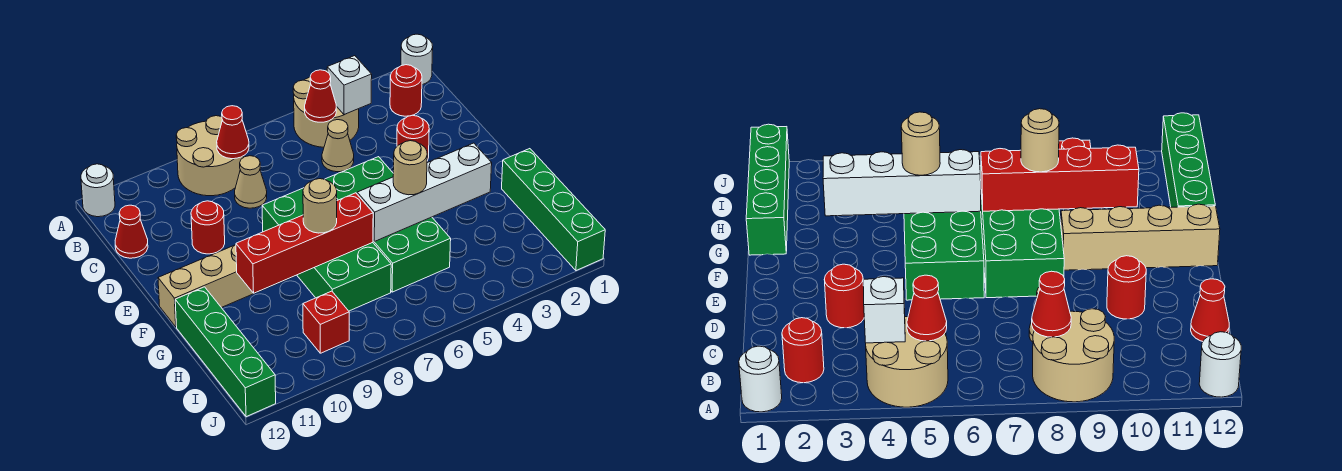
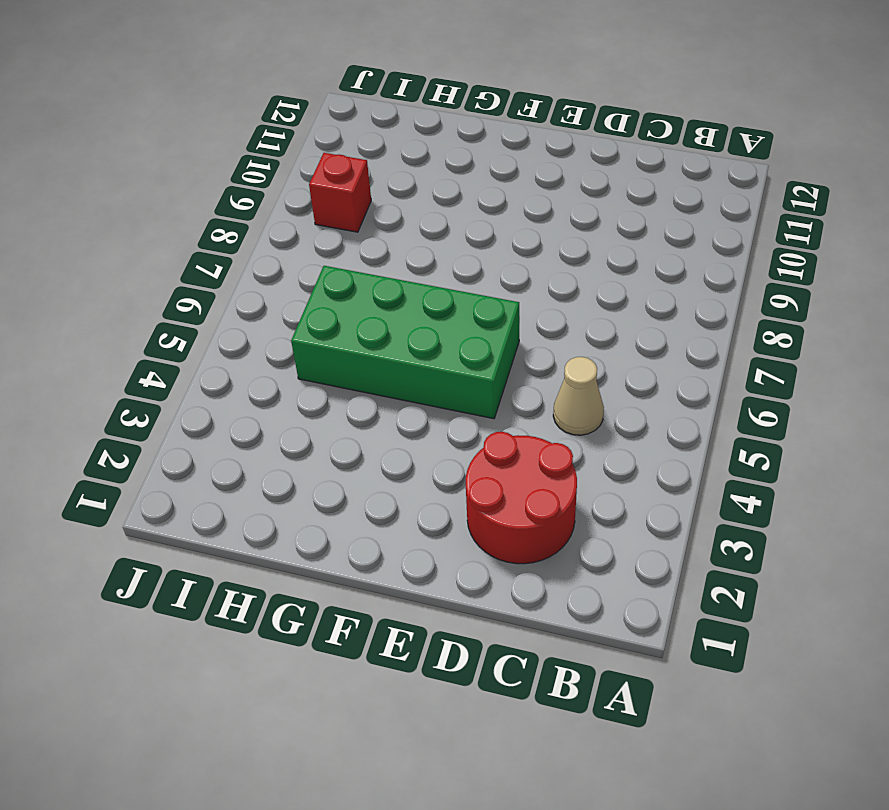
red 2x2 round brick [466,432,577,564] -> red 1x1 round brick [397,115,429,161]
none -> white 1x1 round brick [401,34,433,85]
none -> tan 2x2 round brick [293,70,359,147]
none -> tan 2x2 round brick [176,116,243,196]

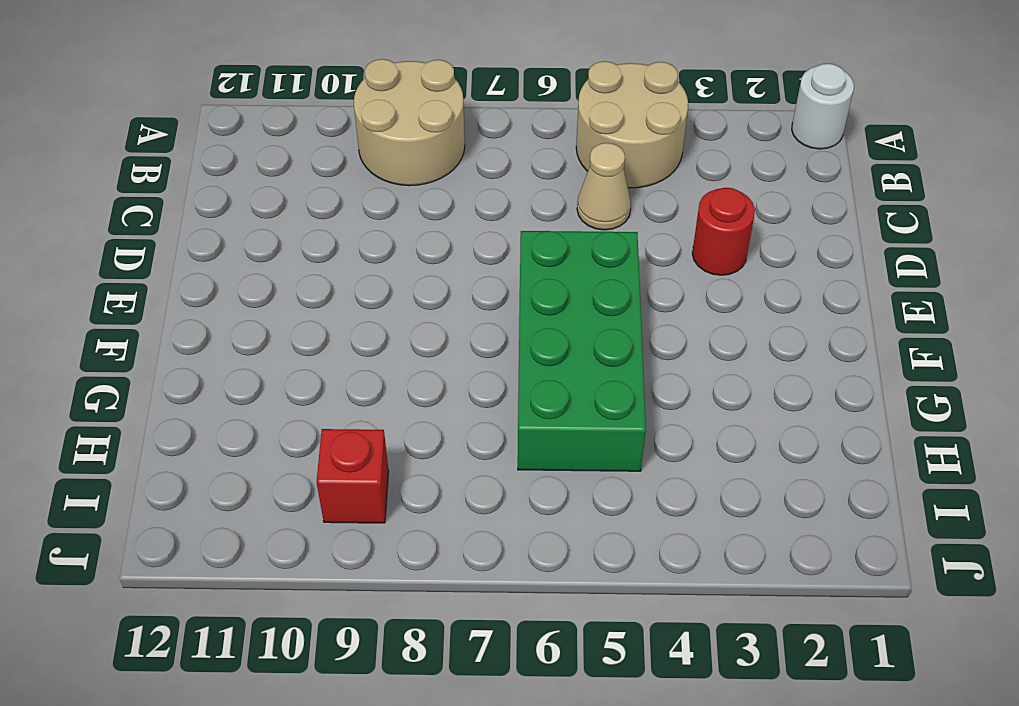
none -> white 1x1 round brick [81,164,115,217]
none -> red 1x1 round brick [390,65,422,116]
none -> tan 1x1 cone [235,156,267,208]

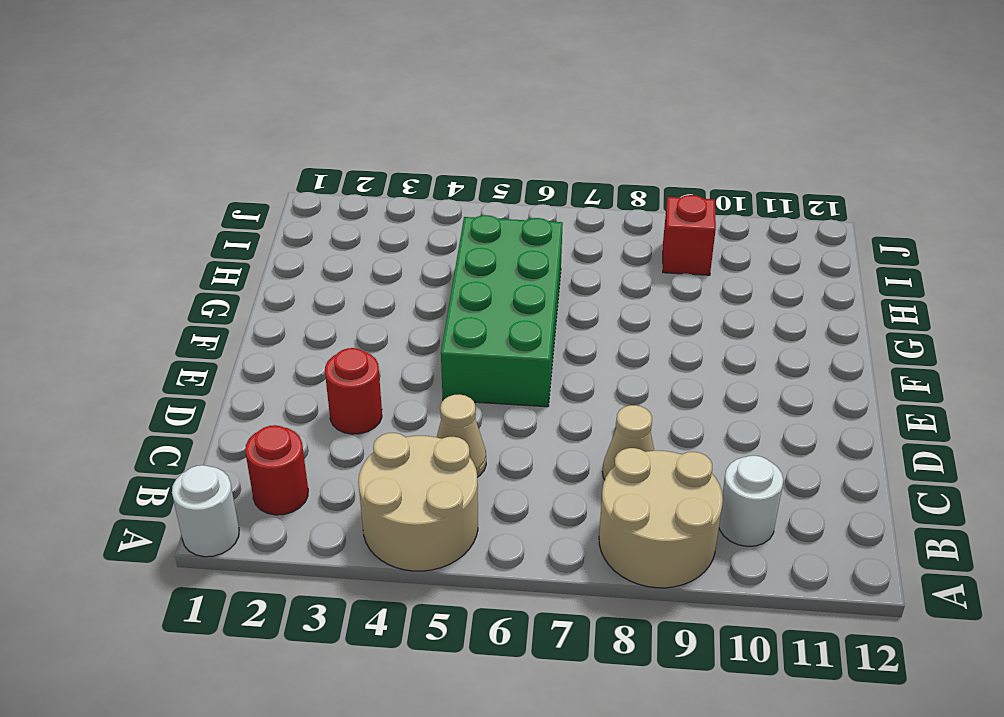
white 1x1 round brick [719,456,783,546] -> white 1x1 round brick moved to [81,164,115,217]
none -> red 1x1 cone [115,205,148,258]
none -> red 1x1 round brick [191,201,225,254]
none -> green 2x4 brick [262,188,391,311]

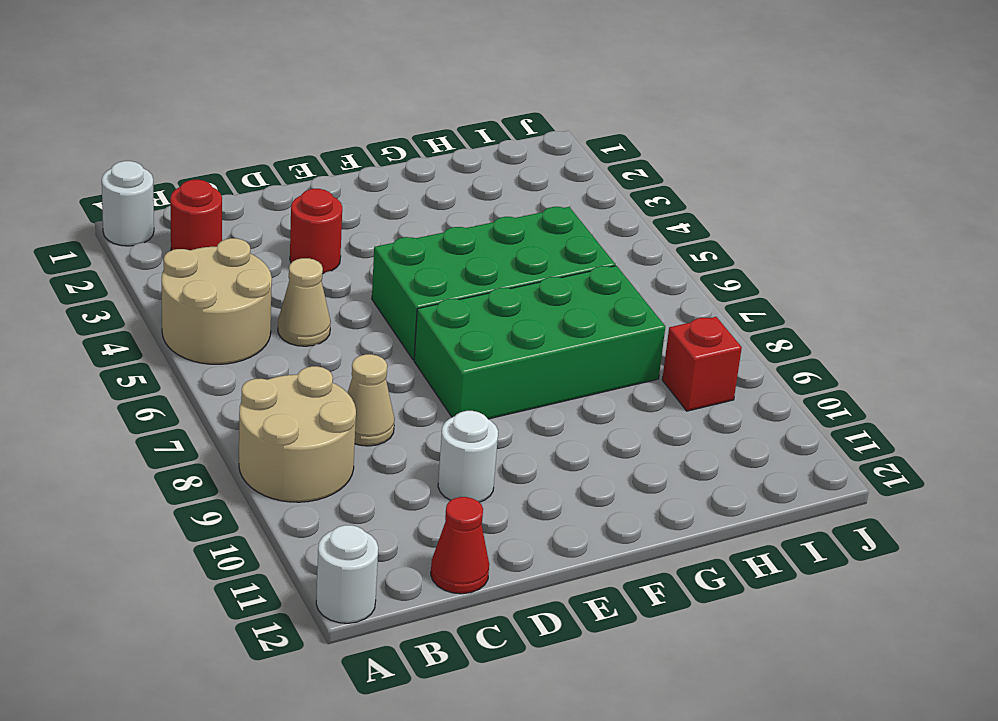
white 1x1 round brick [438,411,498,502] -> red 1x1 round brick [191,201,225,254]
none -> tan 1x4 brick [158,245,254,327]
none -> green 1x4 brick [502,149,605,271]
none -> green 1x4 brick [175,287,276,417]

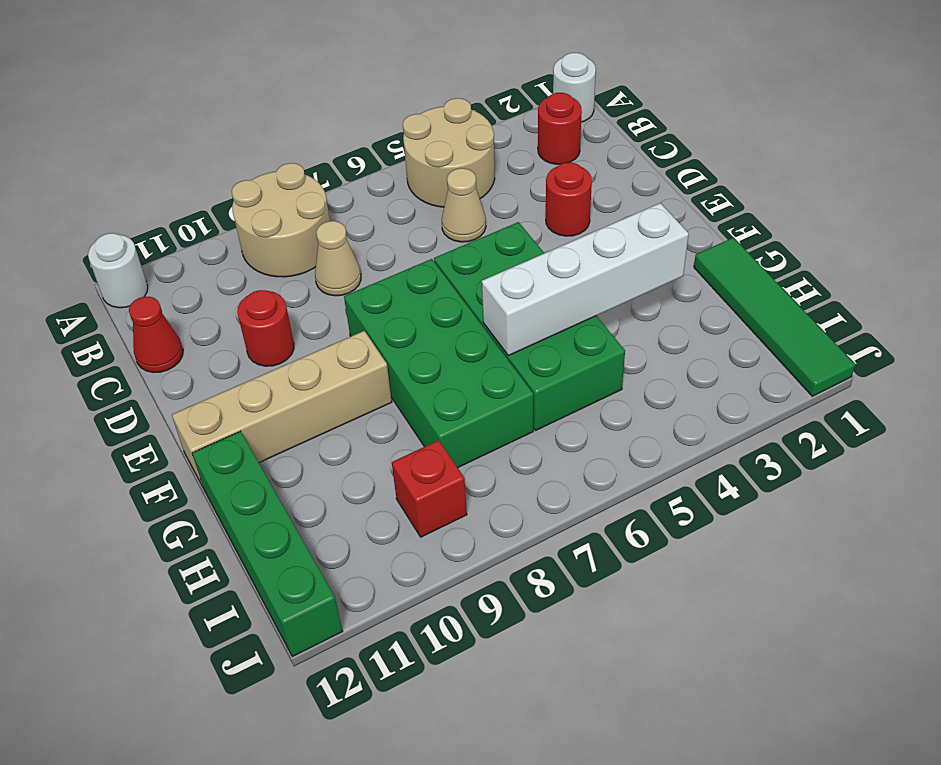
green 1x4 tile [694,238,855,396] -> green 1x4 brick [502,149,605,271]
none -> white 1x1 brick [327,56,372,115]
none -> red 1x1 cone [305,70,336,122]
none -> red 1x1 cone [217,106,249,159]

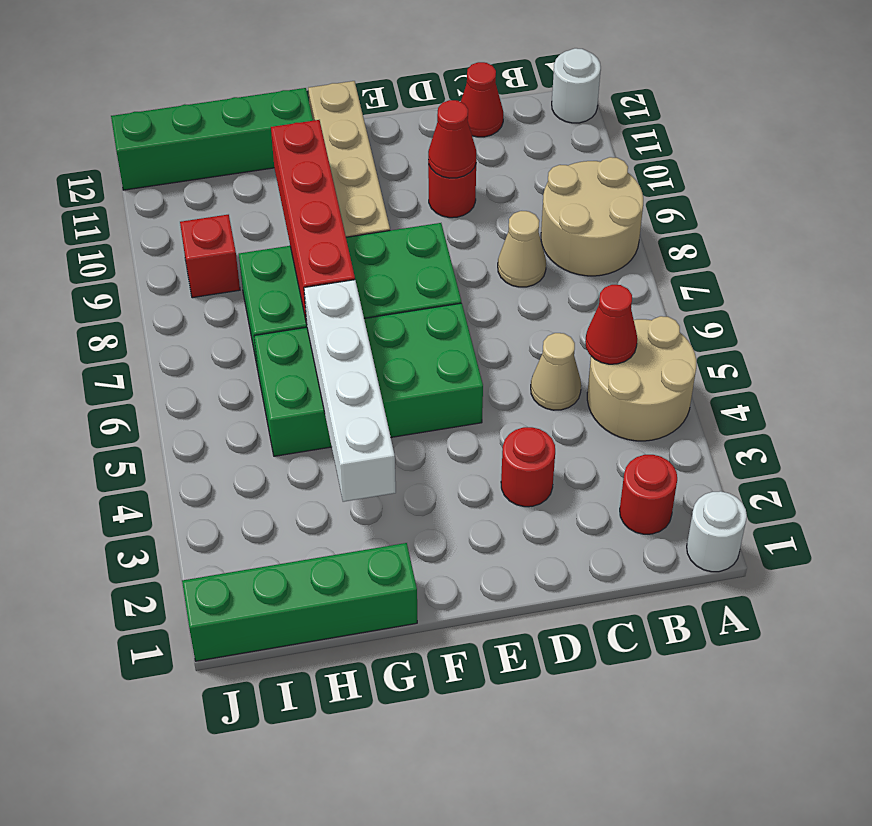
red 1x1 cone [428,100,476,178] -> red 1x1 cone moved to [217,106,249,159]
none -> white 1x1 brick [327,56,372,115]
none -> tan 1x1 round brick [393,141,427,195]
none -> tan 1x1 round brick [303,179,337,233]

